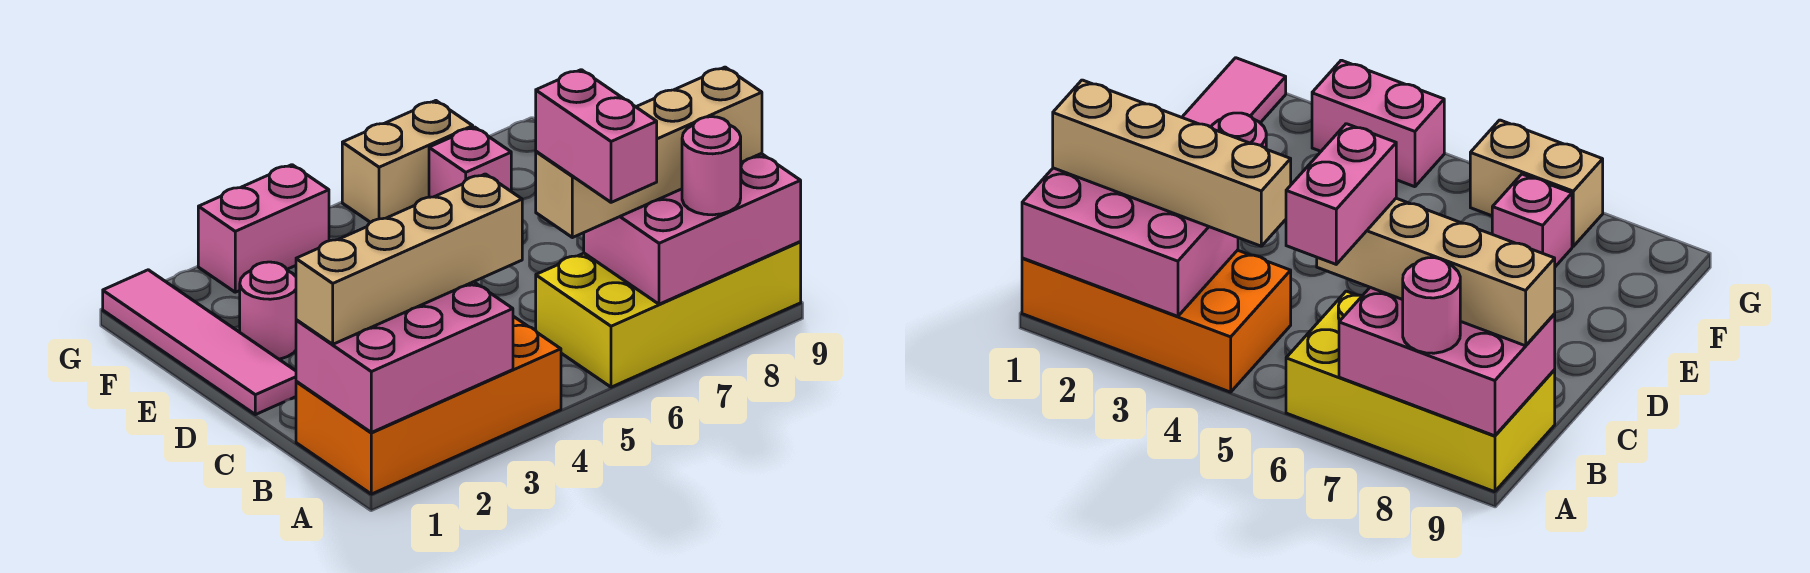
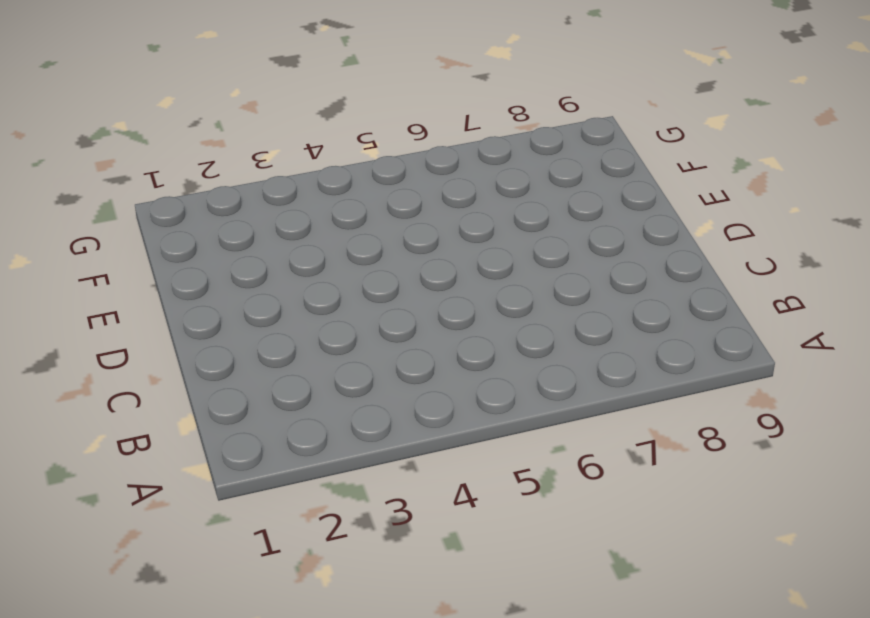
none -> orange 2x4 brick [296,316,561,494]
none -> yellow 2x4 brick [536,242,801,387]
none -> pink 1x4 tile [103,270,296,415]

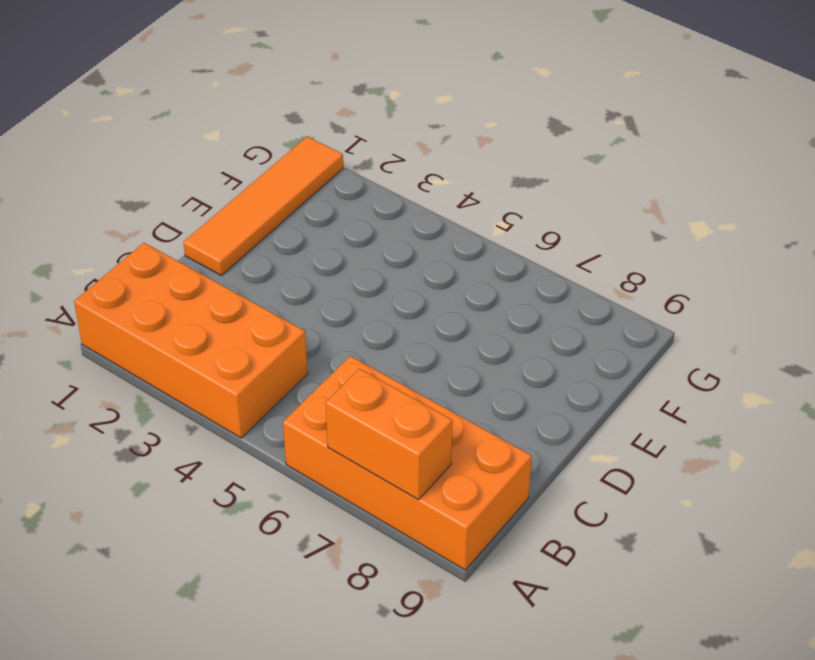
orange 2x4 brick [283,356,532,570] -> yellow 2x4 brick [536,242,801,387]
orange 1x2 brick [326,369,452,500] -> pink 2x3 brick [584,154,801,304]
orange 1x4 tile [183,137,343,276] -> pink 1x4 tile [103,270,296,415]
none -> pink 1x1 round brick [240,262,296,359]
none -> pink 1x1 brick [429,127,511,197]
none -> pink 1x2 brick [198,165,329,292]

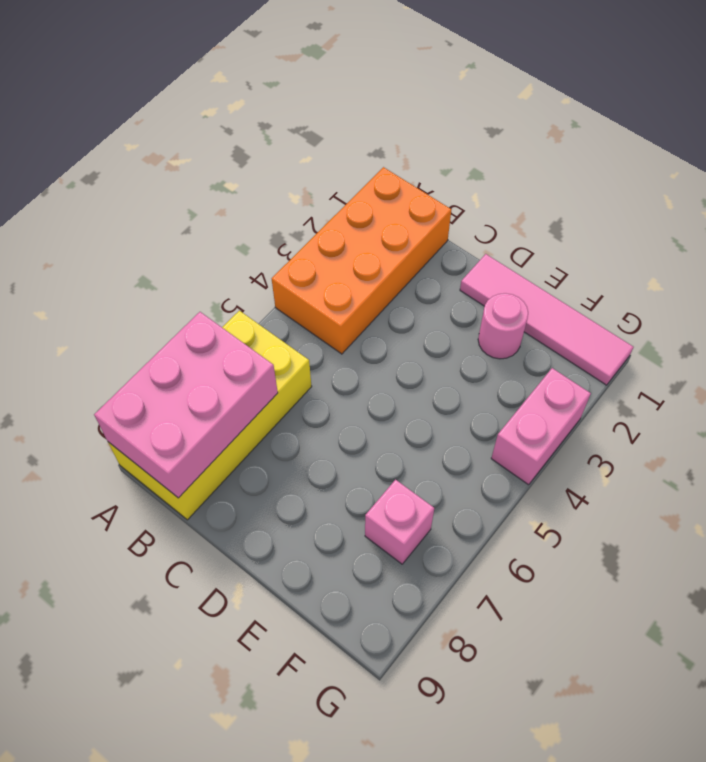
none -> tan 1x2 brick [342,101,473,222]
none -> pink 2x3 brick [296,282,513,432]
none -> pink 1x1 round brick [682,117,741,215]

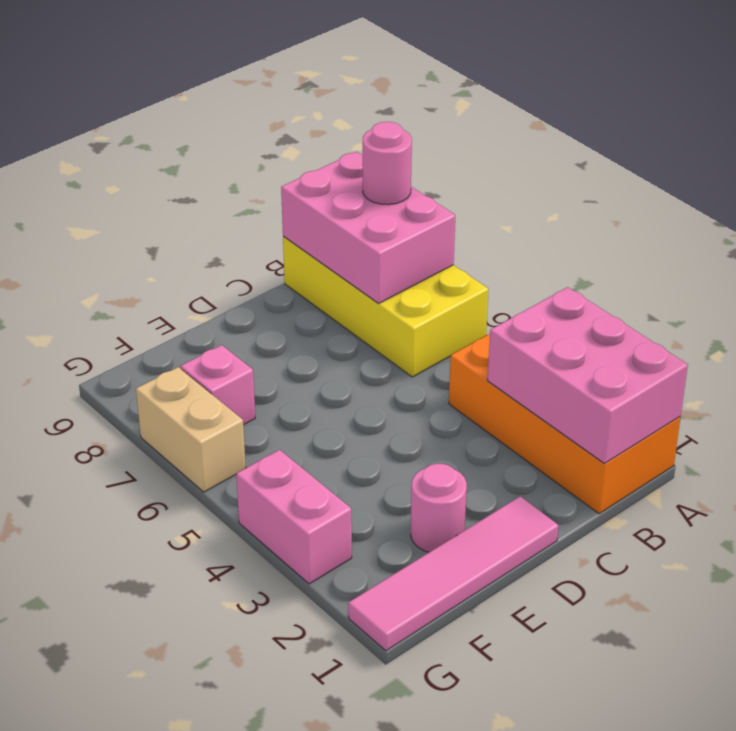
none -> tan 1x4 brick [296,174,522,344]
none -> tan 1x4 brick [536,67,762,238]
none -> pink 1x2 brick [536,70,657,202]

